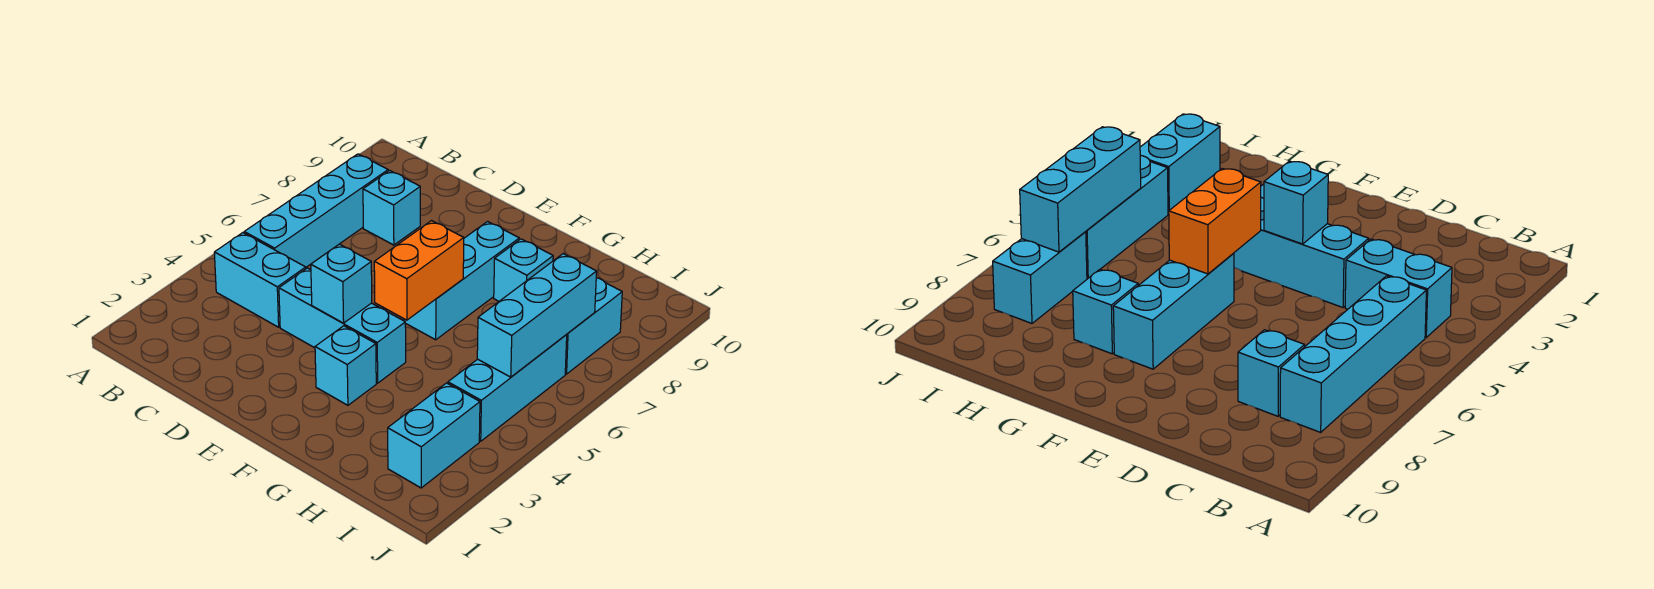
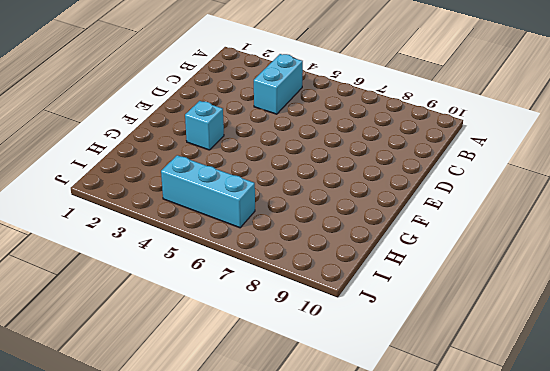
none -> cyan 1x4 brick [244,154,388,267]
none -> cyan 1x1 brick [363,171,420,245]
none -> cyan 1x3 brick [279,268,406,383]

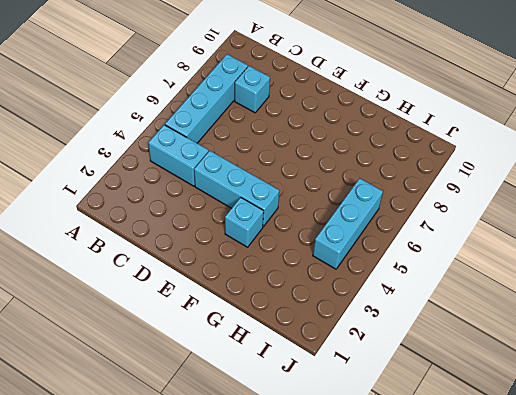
none -> cyan 1x3 brick [404,221,519,340]
none -> cyan 1x1 brick [494,239,553,301]
none -> cyan 1x2 brick [388,383,480,488]

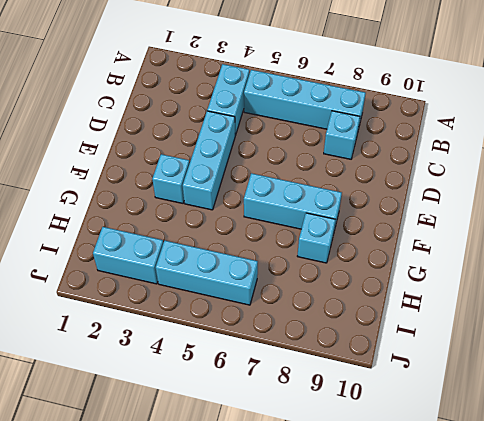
none -> cyan 1x2 brick [565,278,622,374]
none -> cyan 1x1 brick [311,244,372,323]
none -> orange 1x2 brick [374,221,464,320]

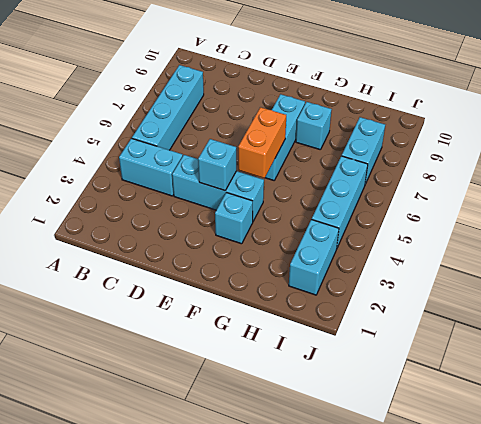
none -> cyan 1x1 brick [363,171,420,245]
none -> cyan 1x3 brick [477,254,597,377]

